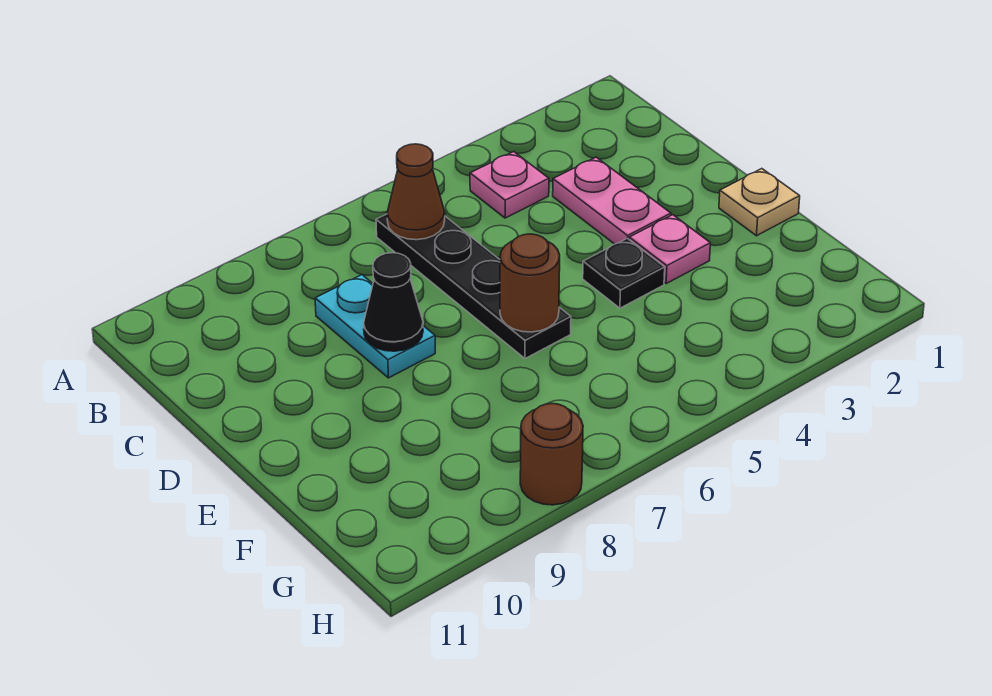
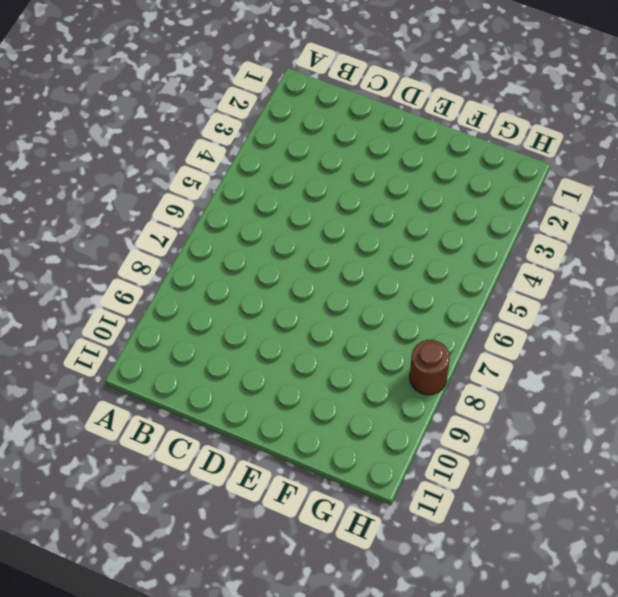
none -> pink 1x1 plate [470,152,549,218]
none -> black 1x4 plate [376,214,571,359]

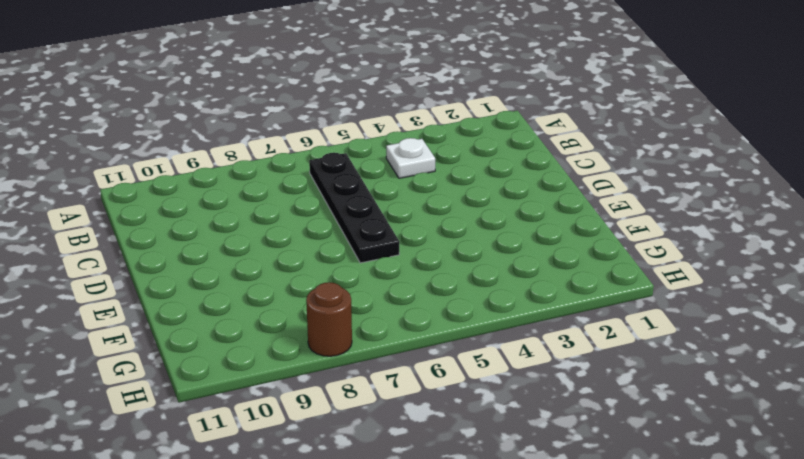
white 1x1 plate [386,138,435,178] -> pink 1x1 plate [470,152,549,218]
none -> pink 1x2 plate [553,157,671,244]
none -> cyan 1x2 plate [315,275,435,378]

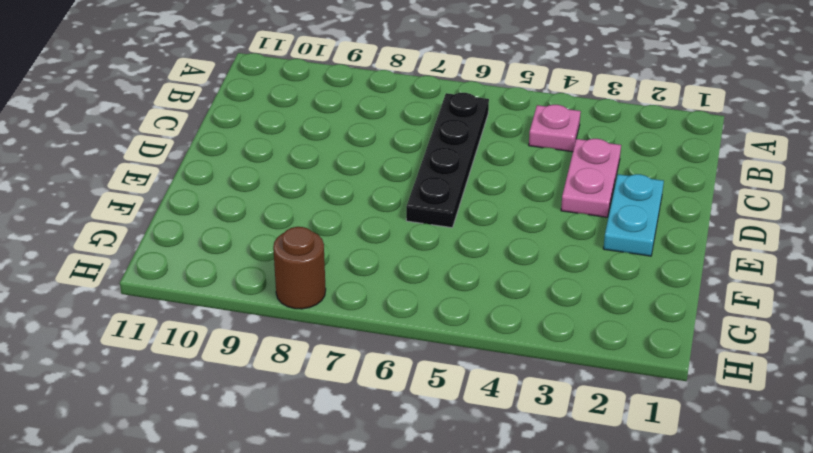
cyan 1x2 plate [603,174,664,256] -> cyan 1x2 plate moved to [315,275,435,378]
none -> tan 1x1 plate [719,169,800,236]
none -> pink 1x1 plate [629,215,710,283]

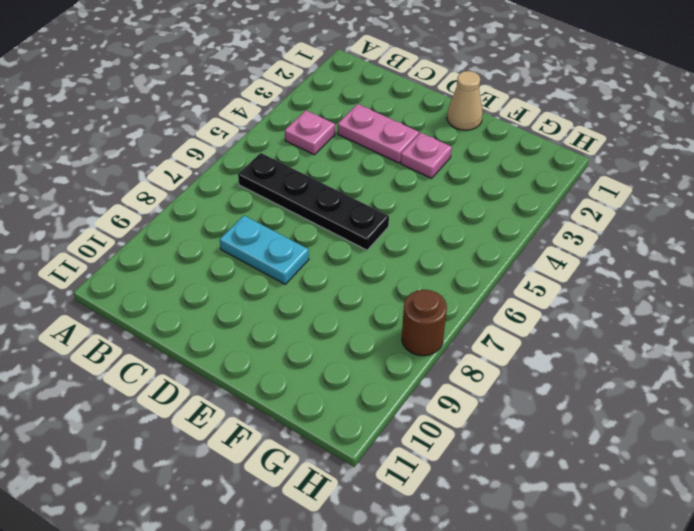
tan 1x1 cone [447,71,483,130] -> tan 1x1 plate [719,169,800,236]
none -> black 1x1 plate [583,238,665,308]
none -> brown 1x1 cone [387,144,445,240]

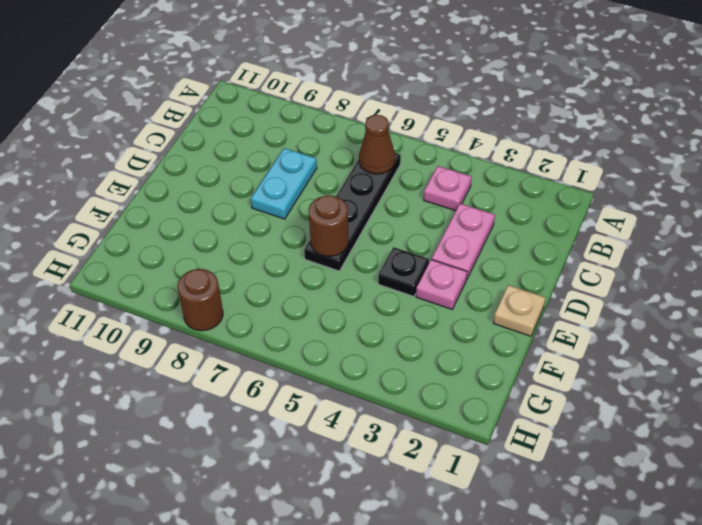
none -> black 1x1 cone [364,253,423,351]

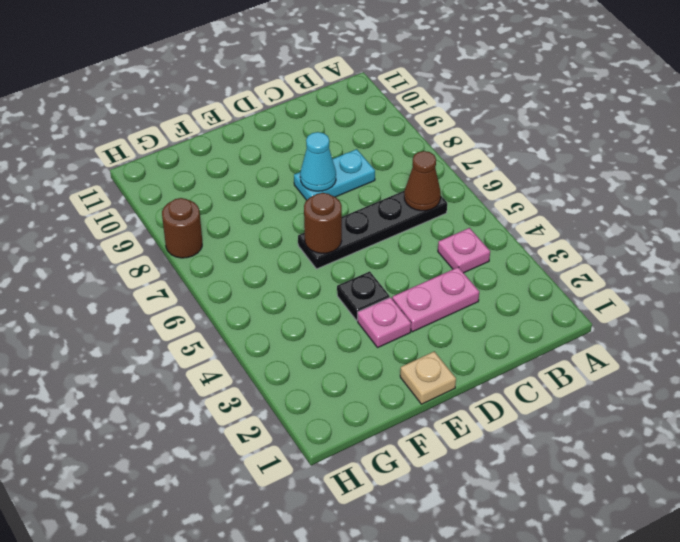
cyan 1x1 cone [300,132,336,191] -> black 1x1 cone [364,253,423,351]

